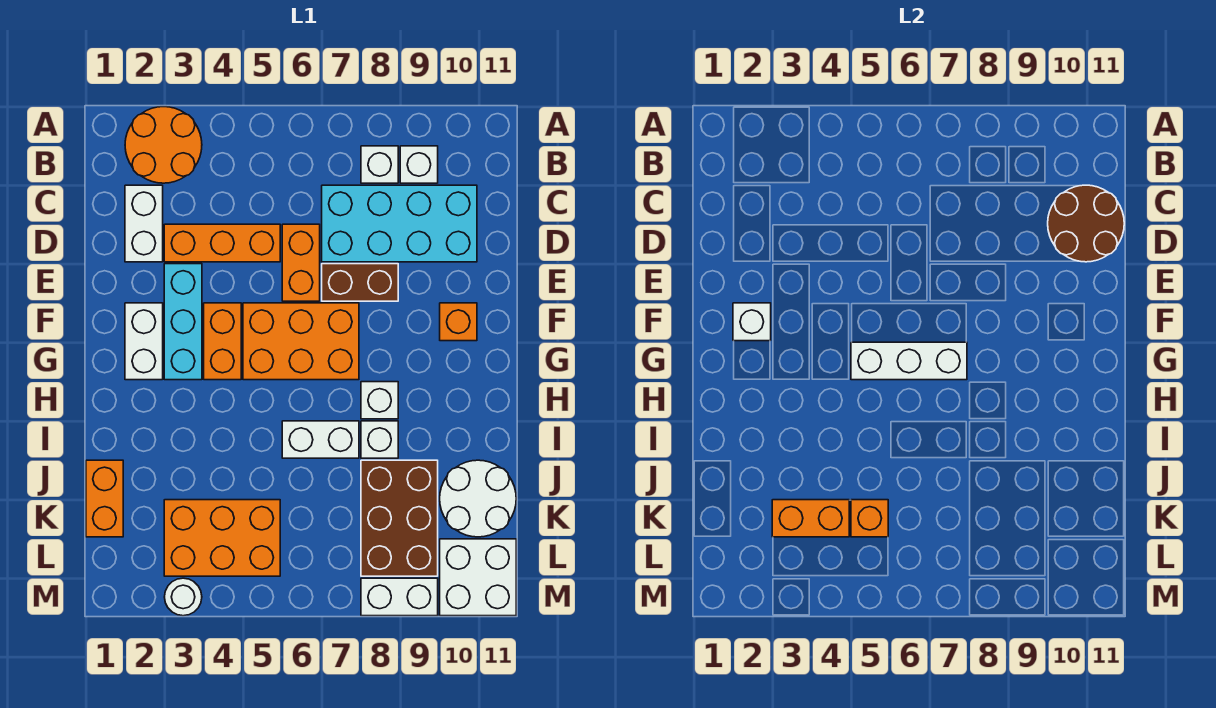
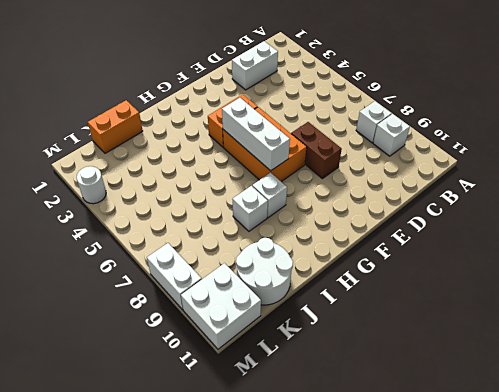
none -> orange 2x2 round brick [125,107,202,183]
none -> cyan 2x4 brick [322,185,477,262]
none -> orange 1x3 brick [164,224,280,262]

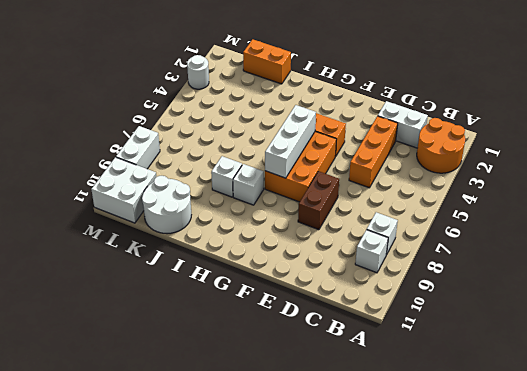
none -> cyan 2x4 brick [322,185,477,262]
none -> orange 1x2 brick [282,224,320,301]
none -> cyan 1x3 brick [164,264,202,380]

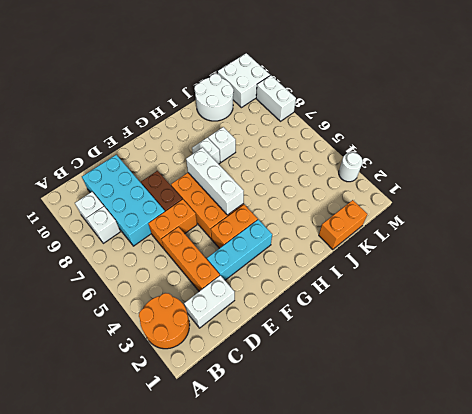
none -> white 1x2 brick [125,303,163,380]
none -> orange 1x1 brick [440,303,477,341]
none -> white 1x2 brick [282,421,359,458]

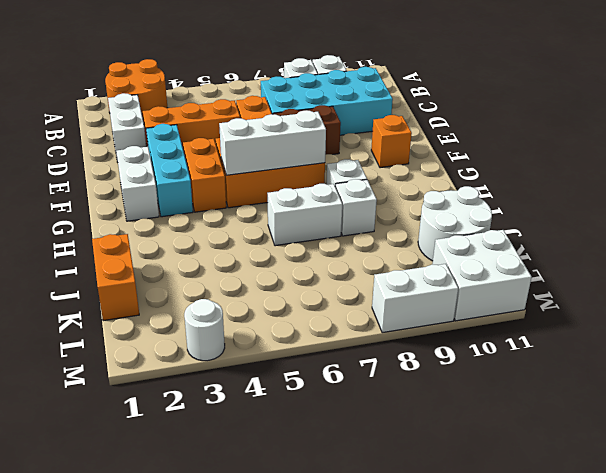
none -> brown 2x3 brick [361,460,438,576]
none -> orange 2x3 brick [164,500,280,576]
none -> brown 2x2 round brick [1048,185,1124,262]

